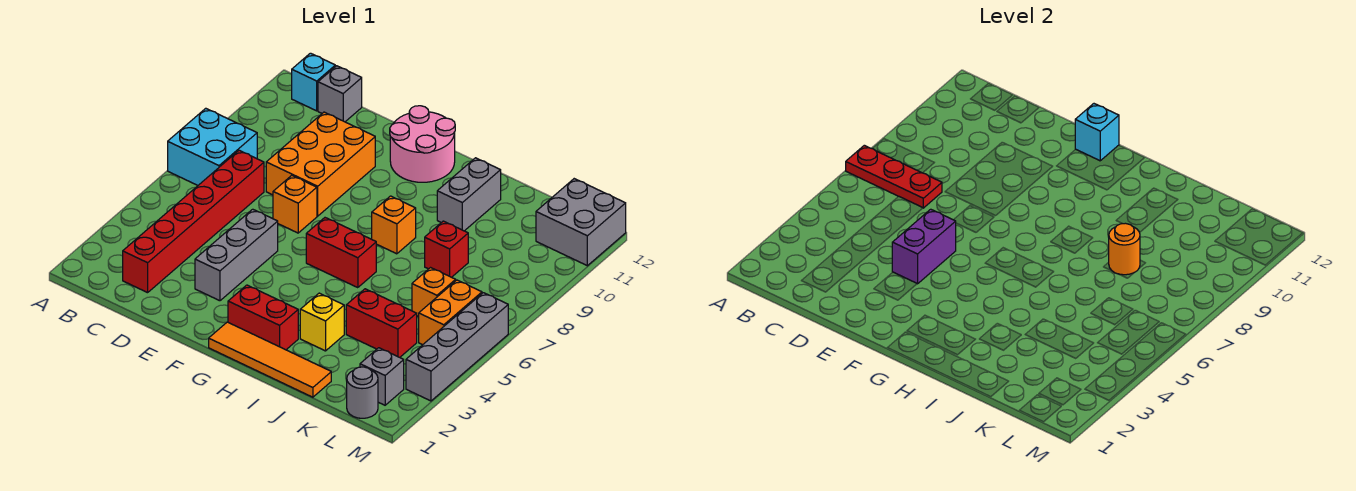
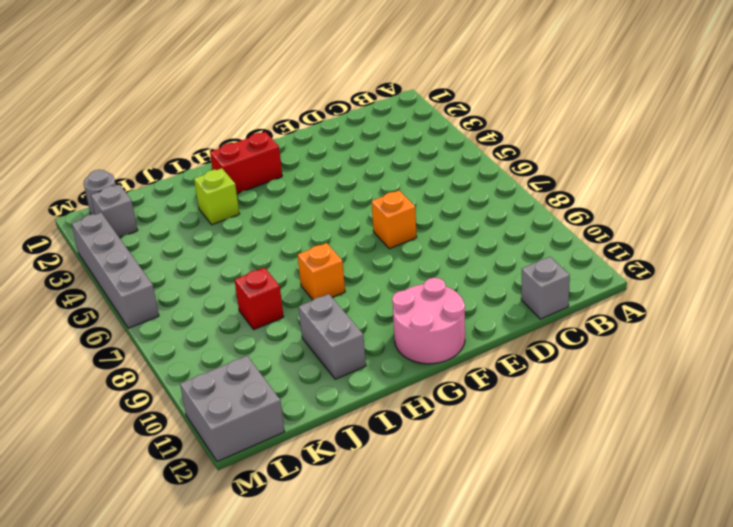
lime 1x1 brick [194,168,239,225] -> yellow 1x1 brick [300,293,344,351]
none -> cyan 2x2 brick [168,108,257,185]
none -> cyan 1x1 brick [292,53,335,111]
none -> red 1x6 brick [123,150,264,293]

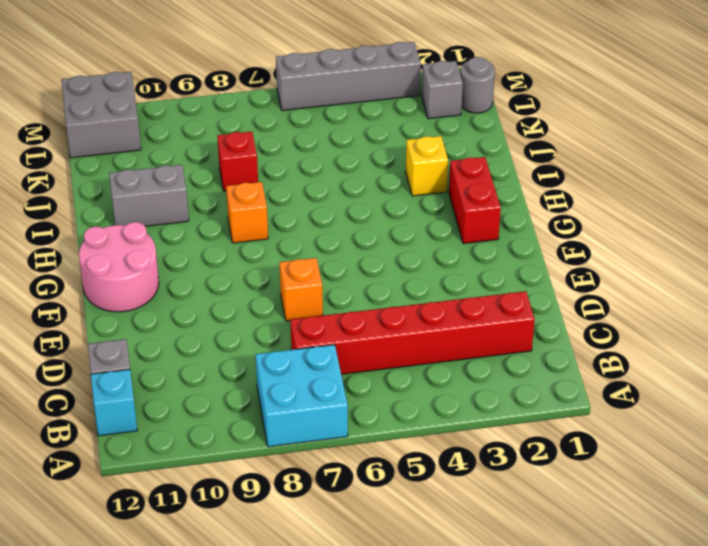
none -> orange 2x3 brick [266,112,375,216]
none -> grey 1x3 brick [195,209,278,301]
none -> orange 1x4 tile [209,322,331,397]

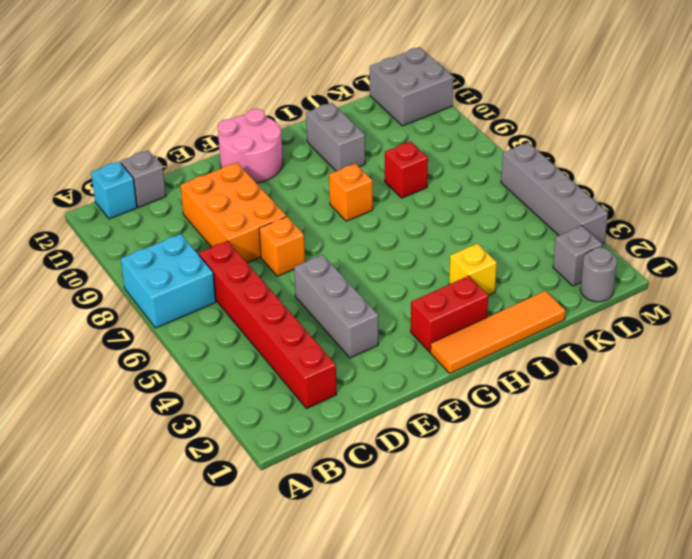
none -> red 1x2 brick [306,218,376,288]
none -> red 1x2 brick [346,289,417,357]
none -> orange 1x1 brick [412,268,456,317]

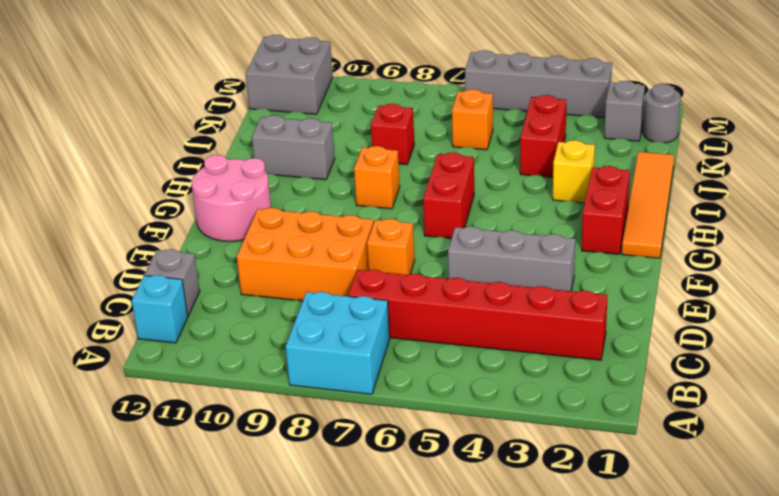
none -> orange 1x2 brick [419,280,482,345]
none -> red 1x3 plate [846,145,942,208]
none -> purple 1x2 brick [892,209,956,284]

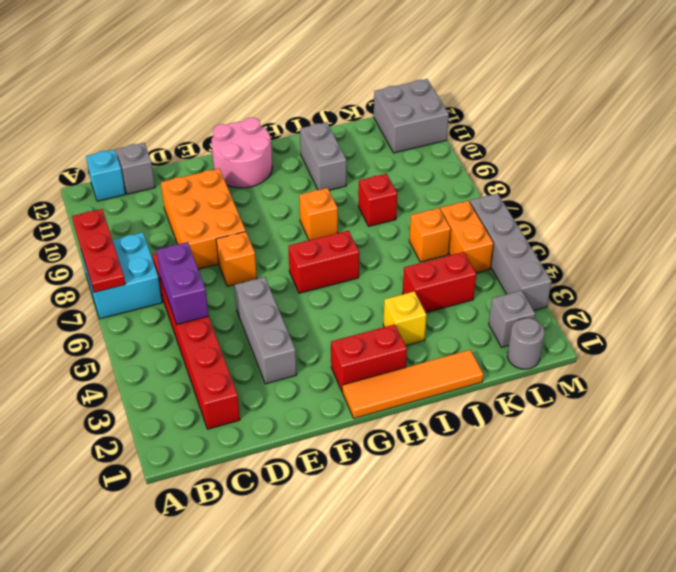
red 1x3 plate [72,209,125,292] -> red 1x3 plate turned to [846,145,942,208]
purple 1x2 brick [156,242,209,324] -> purple 1x2 brick moved to [892,209,956,284]
none -> cyan 1x1 brick [1075,104,1119,161]
none -> orange 1x1 round brick [1109,223,1140,275]

